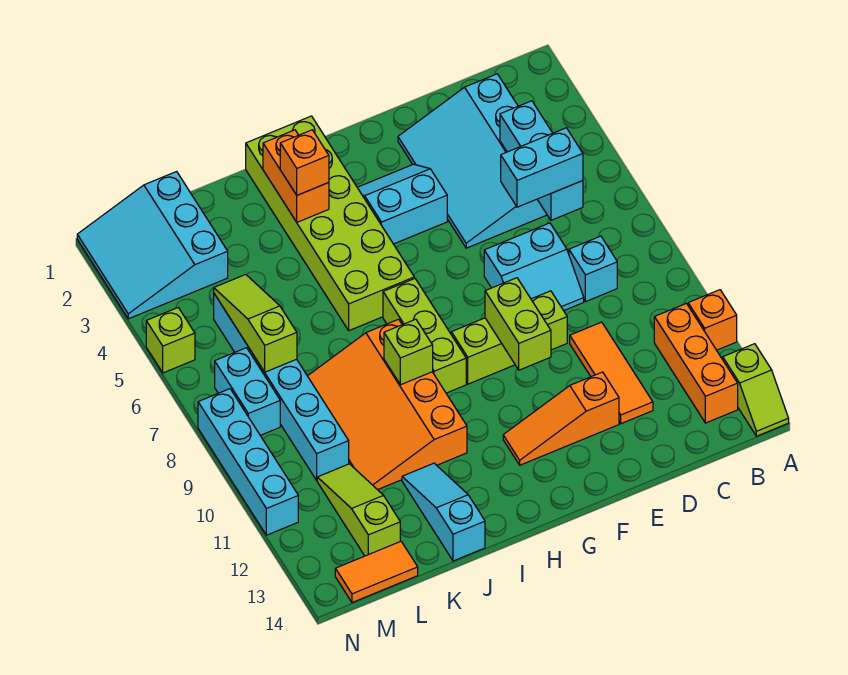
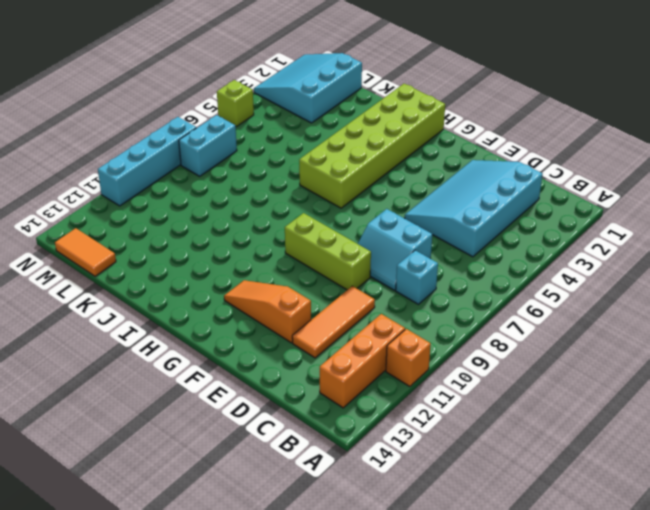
none -> lime 1x2 slope [723,344,789,436]
none -> cyan 2x2 slope [357,164,447,244]
none -> lime 1x3 brick [383,278,466,393]

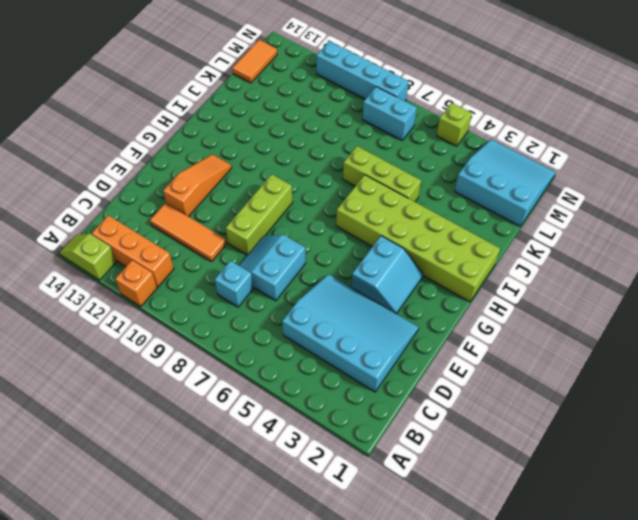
lime 1x3 brick [343,146,421,202] -> lime 1x3 brick moved to [383,278,466,393]
none -> orange 3x4 slope [308,319,467,490]
none -> cyan 1x3 slope [402,463,485,561]
none -> cyan 1x6 brick [214,294,349,480]

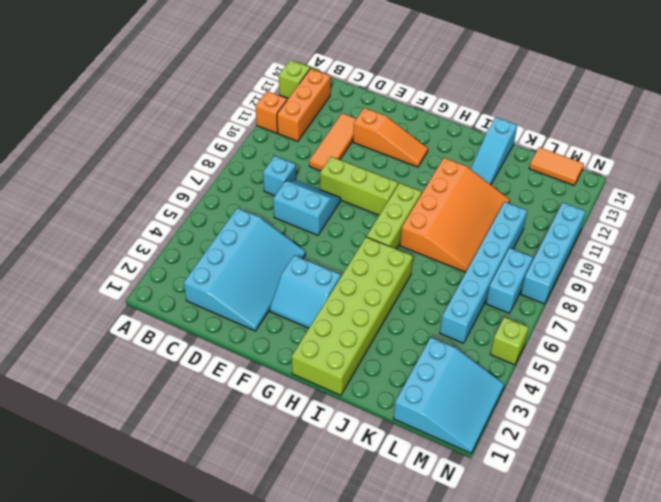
none -> lime 1x3 slope [317,464,400,556]
none -> cyan 1x3 brick [500,101,583,220]
none -> lime 1x2 brick [485,278,551,370]

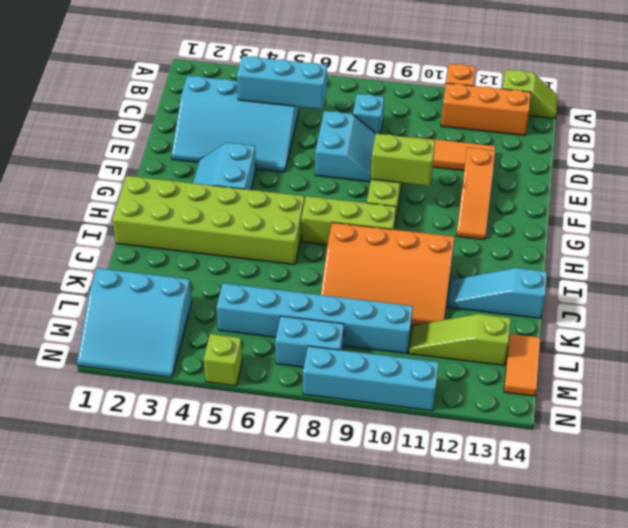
none -> orange 1x2 brick [263,130,329,222]
none -> lime 1x1 brick [384,319,433,385]
none -> lime 1x3 slope [214,275,297,372]

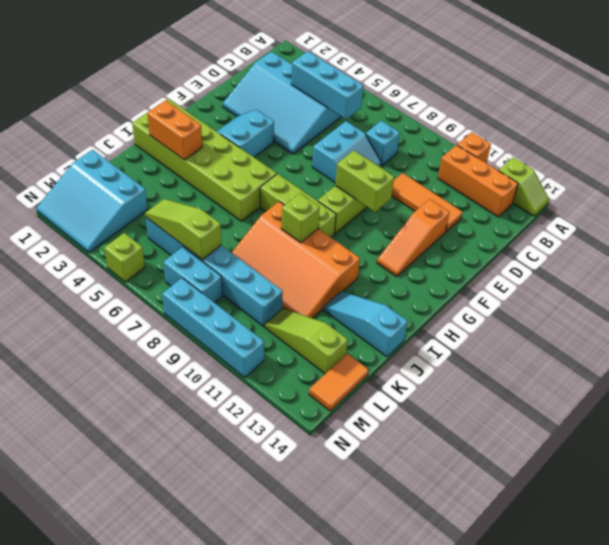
none -> cyan 1x2 brick [501,128,583,207]
none -> orange 1x1 brick [280,130,329,195]

